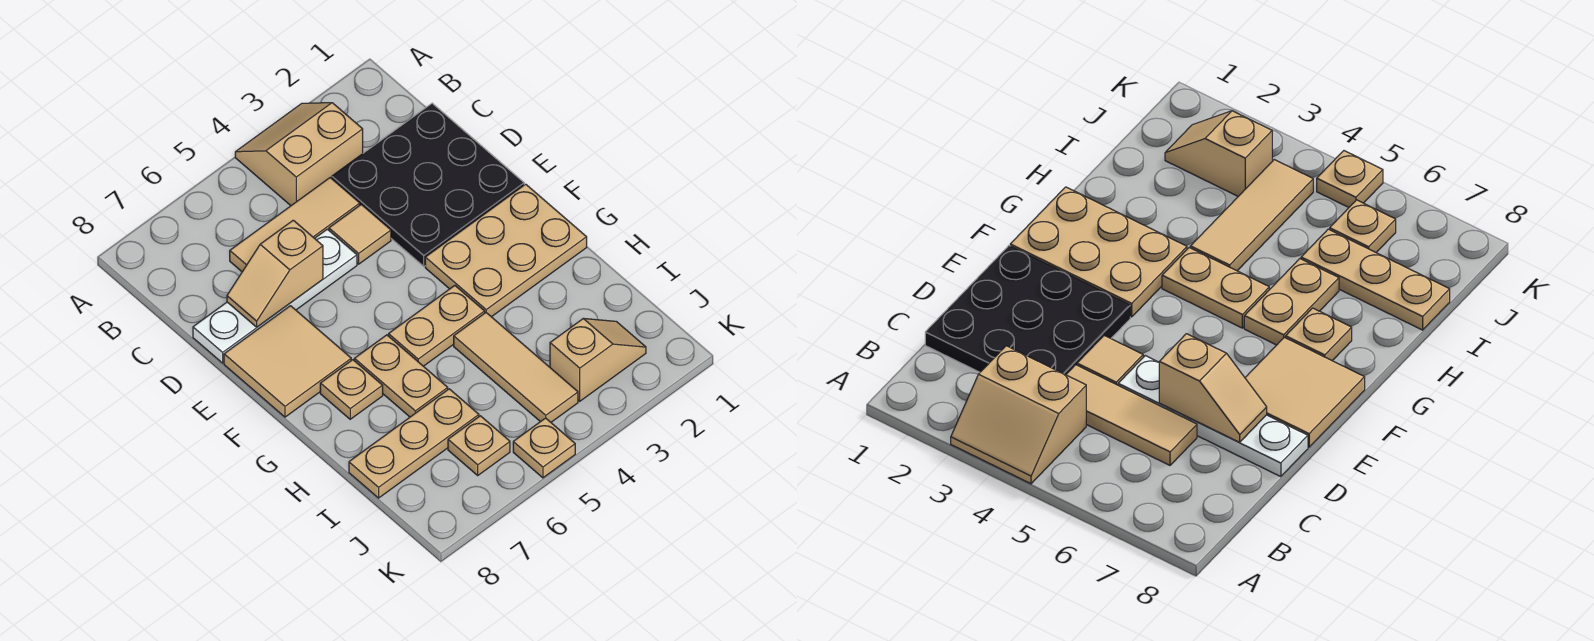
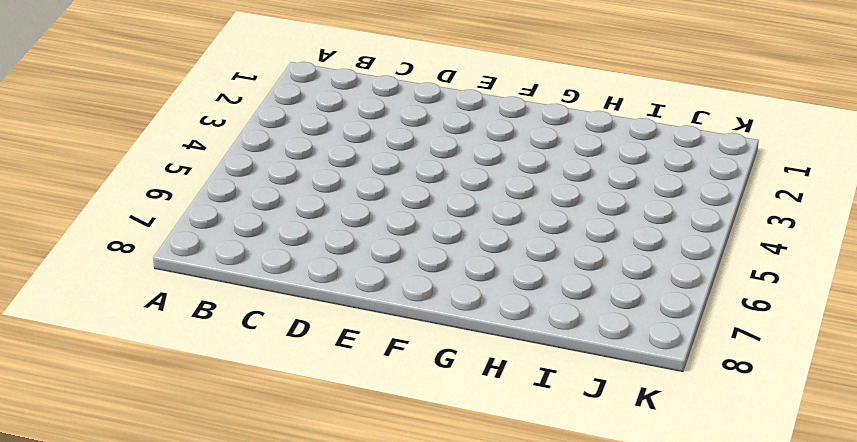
none -> tan 2x2 slope [235,103,363,206]
none -> black 3x3 plate [332,103,524,266]
none -> tan 1x3 tile [230,178,360,272]

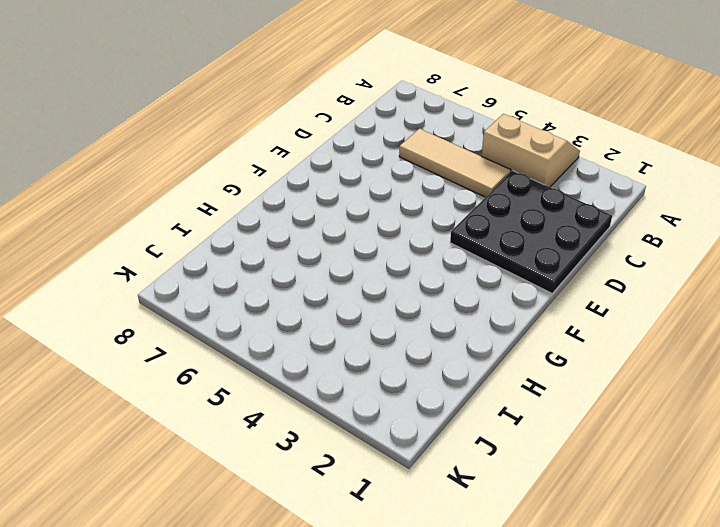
none -> tan 1x1 tile [329,204,391,264]
none -> white 1x4 plate [193,229,357,363]
none -> tan 2x2 tile [224,306,351,417]

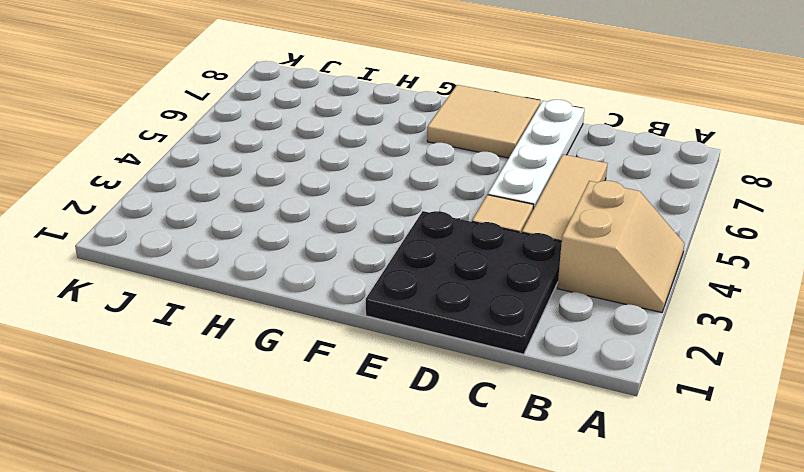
none -> tan 2x3 plate [425,184,587,317]
none -> tan 1x2 plate [389,286,485,366]
none -> tan 1x2 plate [354,335,448,417]

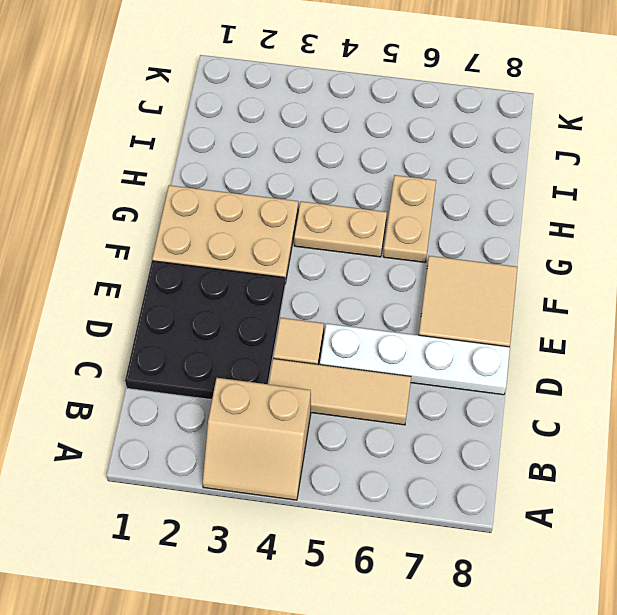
none -> tan 1x1 plate [320,360,383,419]
none -> tan 1x3 tile [454,313,578,422]
none -> tan 1x3 plate [349,389,479,498]

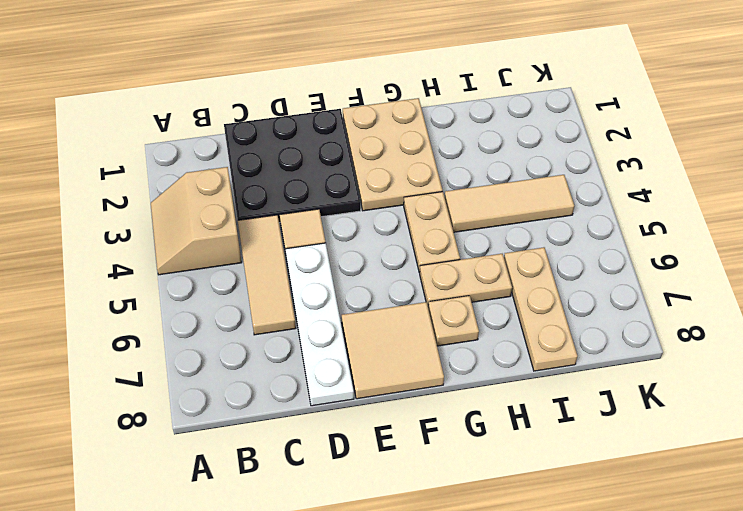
none -> tan 1x2 slope [550,318,646,401]
none -> tan 1x1 plate [448,416,510,475]
none -> tan 1x1 plate [513,418,575,478]

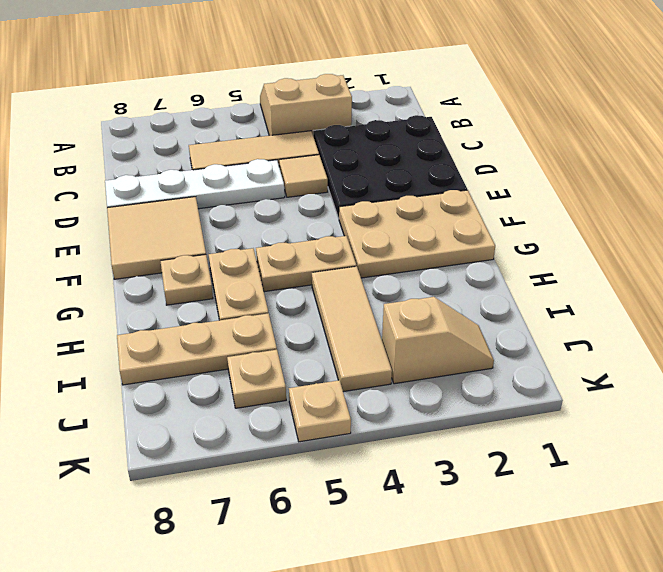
none -> tan 1x2 slope [227,220,323,327]

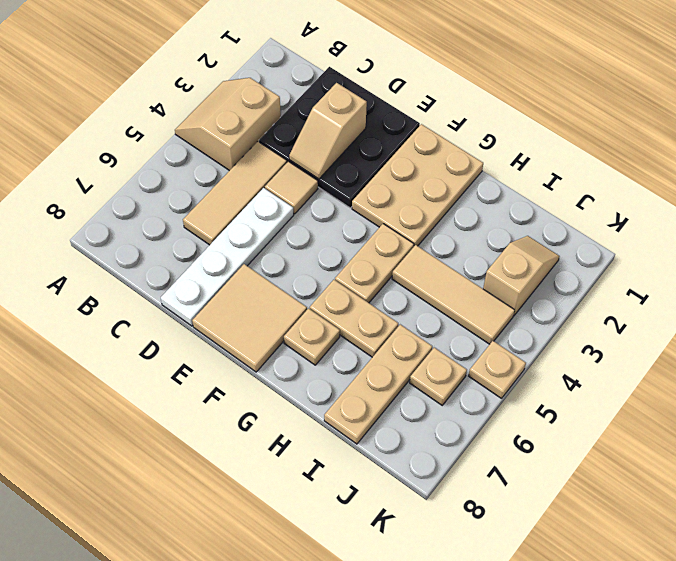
tan 1x2 slope [289,83,367,179] -> tan 1x2 slope moved to [227,220,323,327]

